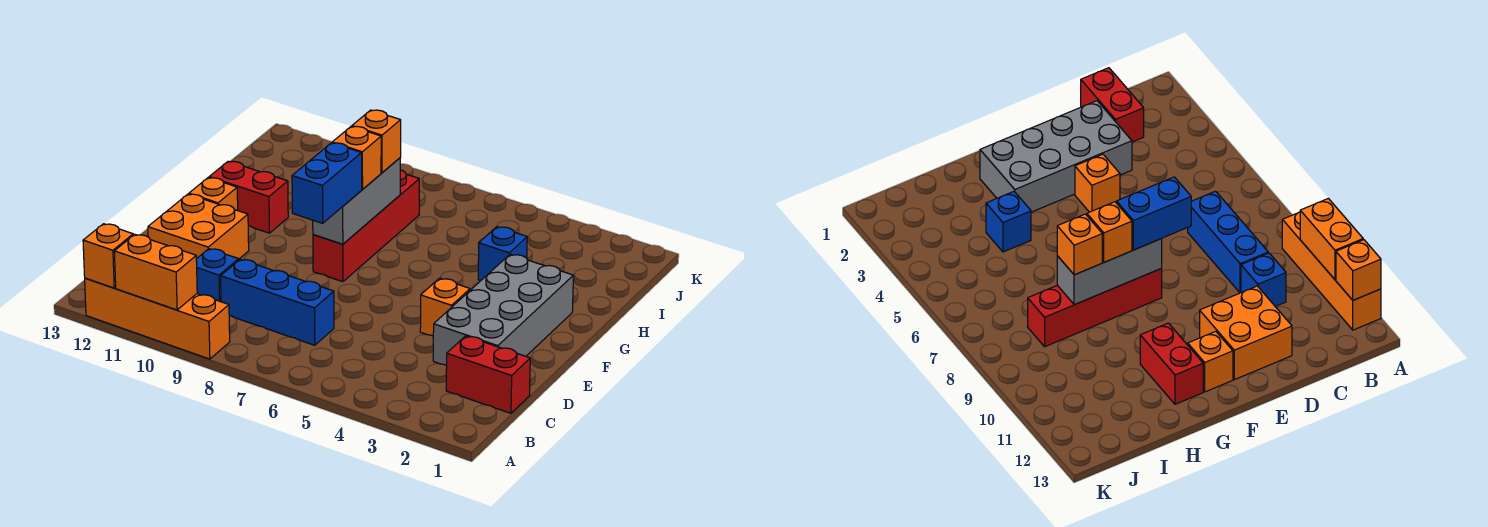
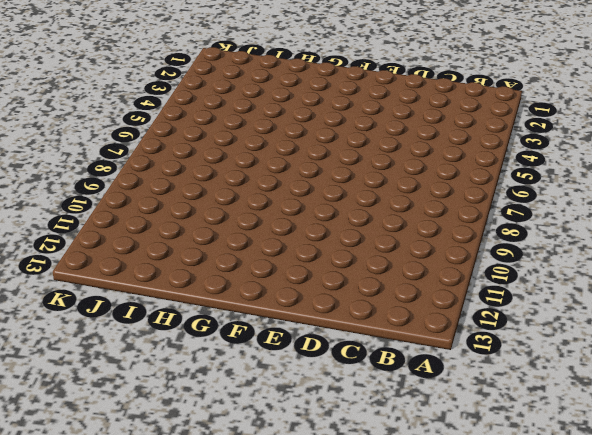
none -> orange 1x4 brick [85,278,230,359]
none -> red 1x2 brick [446,336,530,413]
none -> blue 1x3 brick [221,259,334,345]

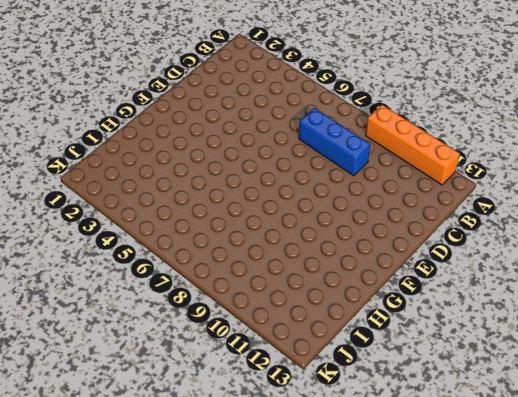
none -> red 1x2 brick [446,336,530,413]
none -> blue 1x1 brick [196,249,239,302]
none -> grey 2x4 brick [433,254,573,366]

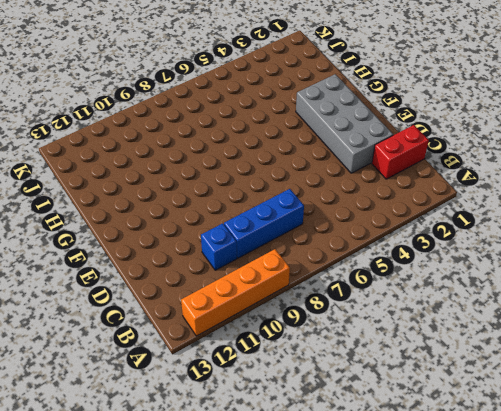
none -> orange 2x2 brick [148,194,249,259]
none -> orange 1x1 brick [420,278,470,336]
none -> red 1x4 brick [313,170,419,282]

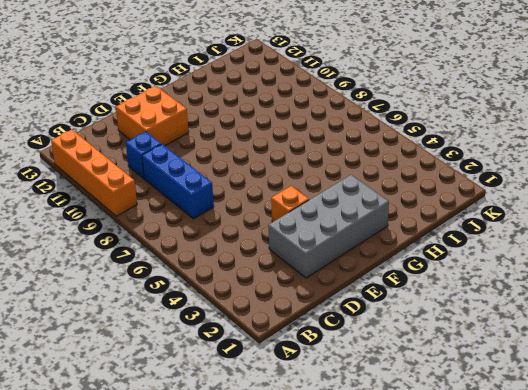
none -> red 1x2 brick [446,336,530,413]
none -> red 1x4 brick [313,170,419,282]
none -> orange 1x1 brick [189,178,238,210]

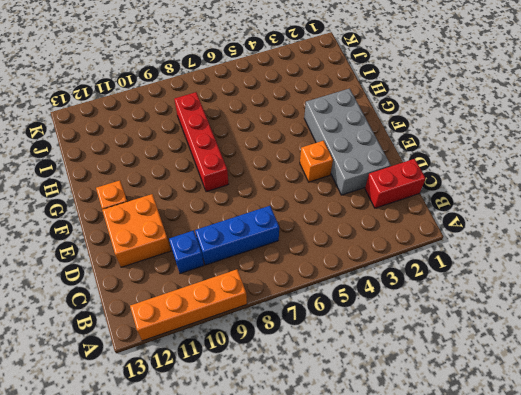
none -> red 1x2 brick [209,161,288,233]
none -> blue 1x1 brick [478,227,527,281]
none -> orange 1x2 brick [114,235,197,310]

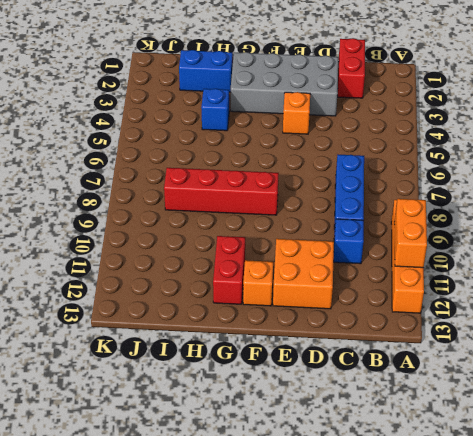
blue 1x2 brick [179,50,233,92] -> blue 1x2 brick moved to [292,143,362,223]
none -> orange 1x1 brick [83,224,133,288]
none -> grey 1x3 brick [313,158,400,244]
none -> orange 1x1 brick [332,126,381,189]

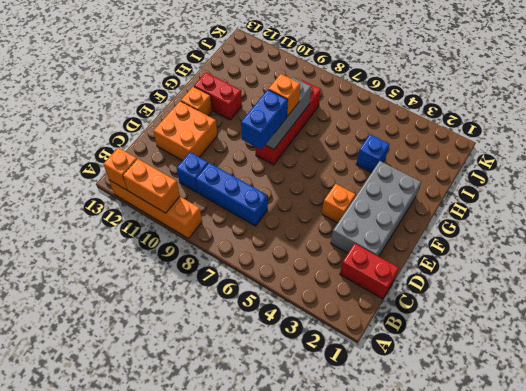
none -> orange 1x1 brick [352,110,401,173]

